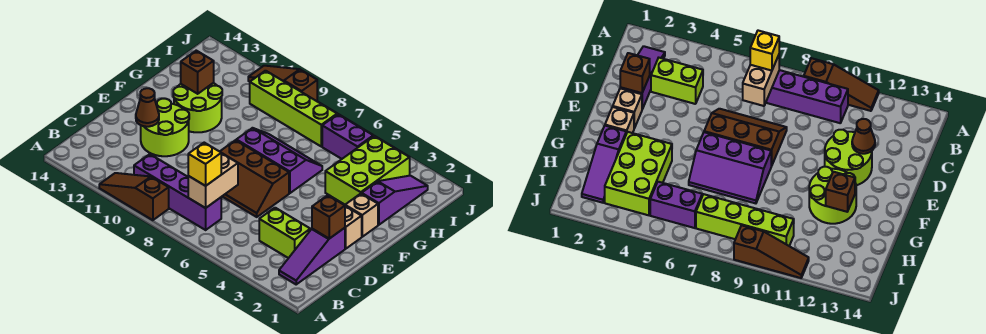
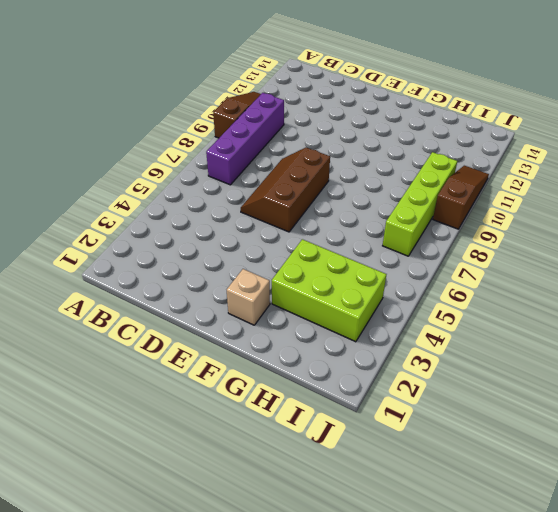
none -> purple 1x3 slope [279,228,345,284]
none -> lime 1x2 brick [259,208,310,258]
none -> lime 2x2 round brick [141,99,189,156]

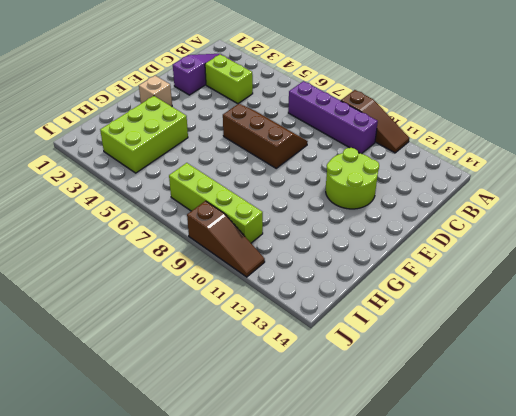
none -> tan 1x1 brick [345,206,362,249]
none -> purple 2x3 slope [237,128,322,193]
none -> lime 2x2 round brick [173,83,222,132]

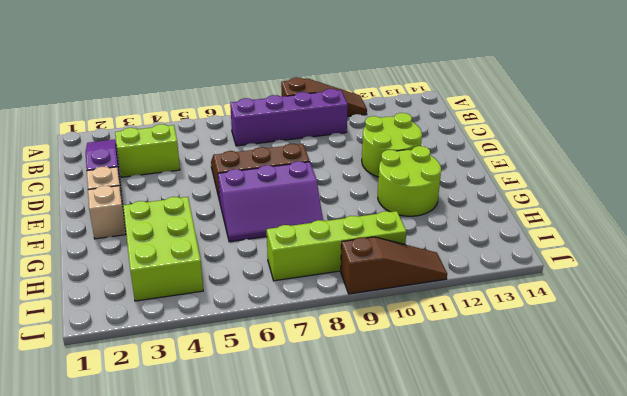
none -> purple 1x3 slope [362,176,428,225]
none -> purple 1x2 brick [322,114,373,159]
none -> tan 1x2 brick [188,153,238,208]

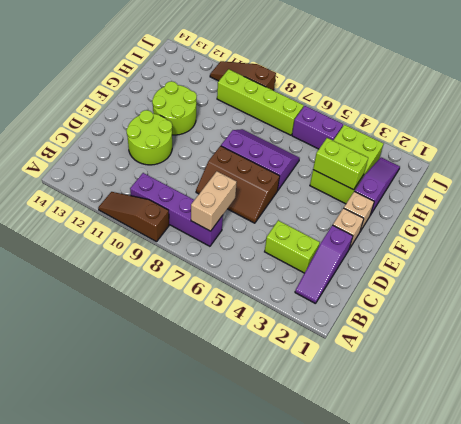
lime 1x2 brick [313,138,368,190] -> none
none -> brown 1x1 brick [312,195,345,239]
none -> brown 1x1 cone [136,88,159,127]
none -> brown 1x1 brick [181,51,214,94]

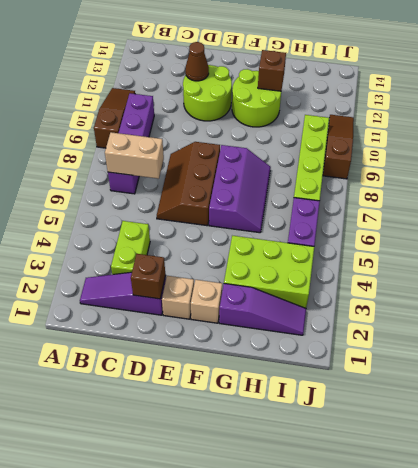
none -> yellow 1x1 brick [188,143,221,186]

